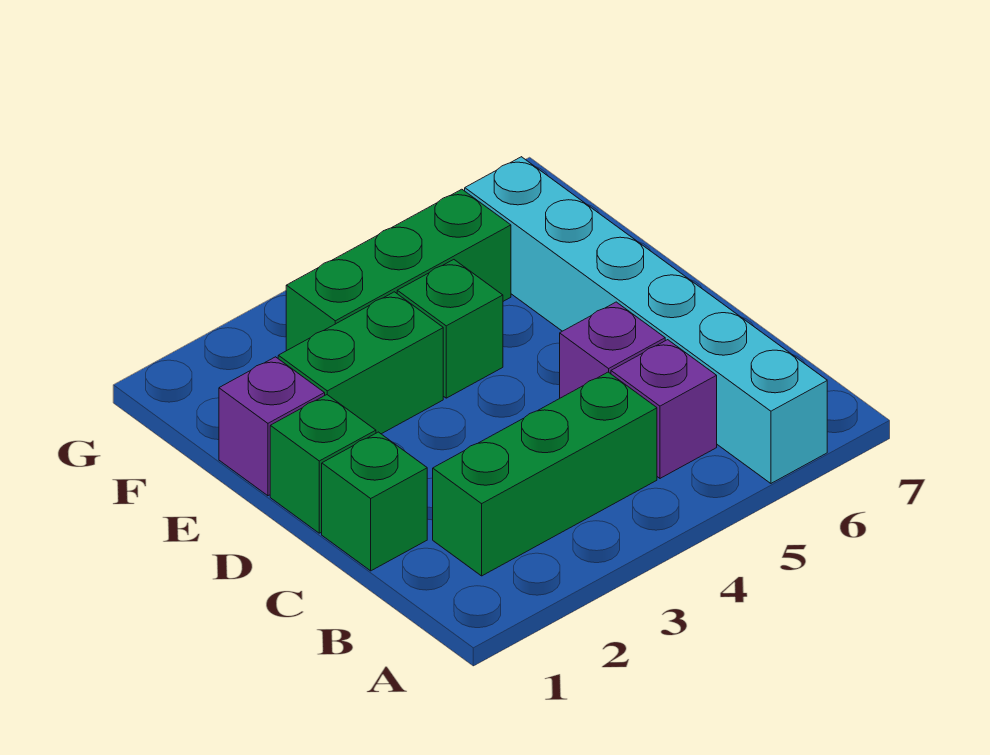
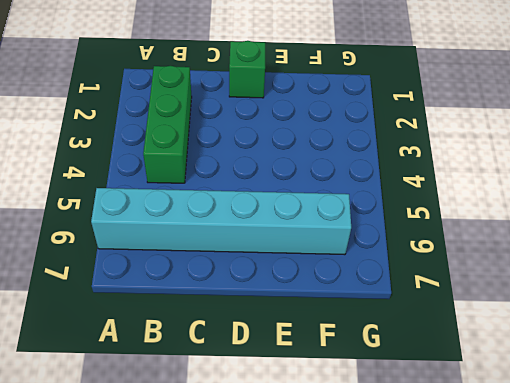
none -> purple 1x1 brick [611,340,717,478]
none -> green 1x1 brick [322,432,427,571]

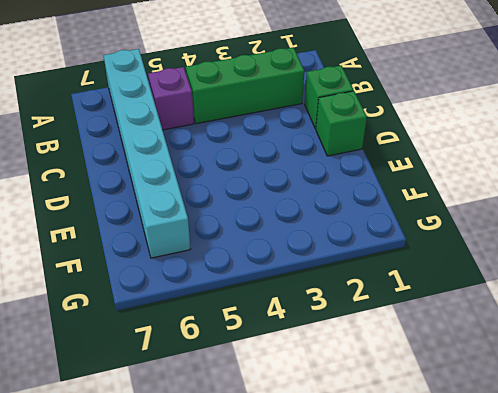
none -> purple 1x1 brick [560,302,665,398]
none -> purple 1x1 brick [219,357,325,496]

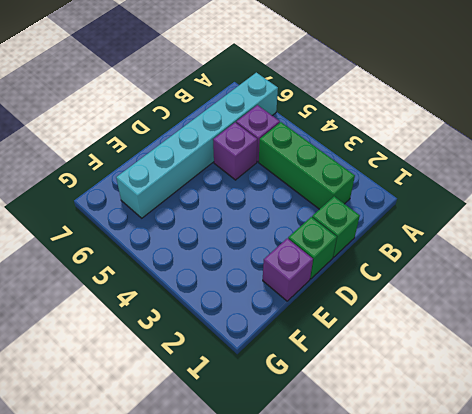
none -> green 1x2 brick [278,292,443,434]
none -> green 1x1 brick [397,260,503,398]

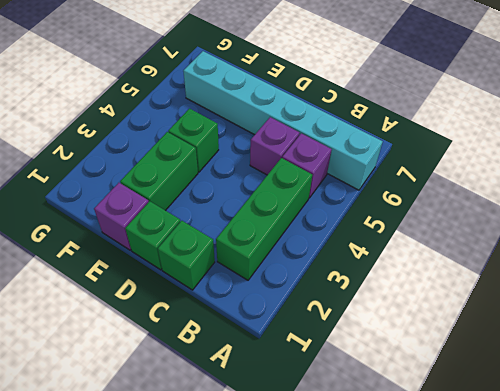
none -> green 1x3 brick [286,189,511,351]

